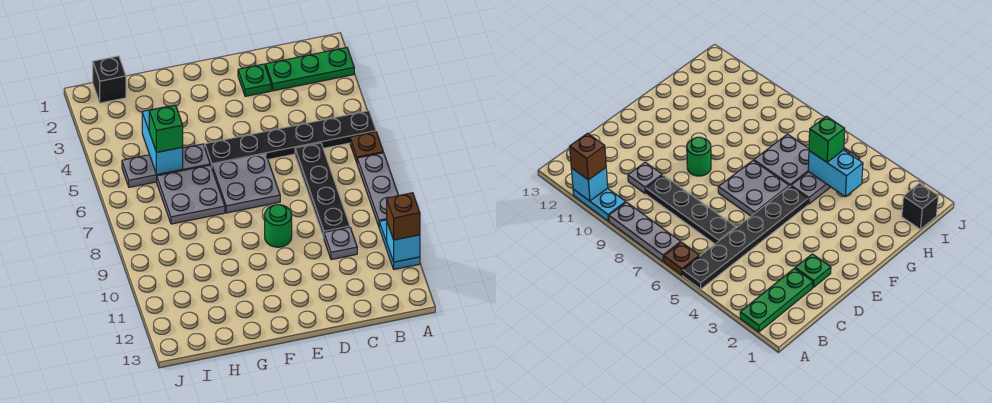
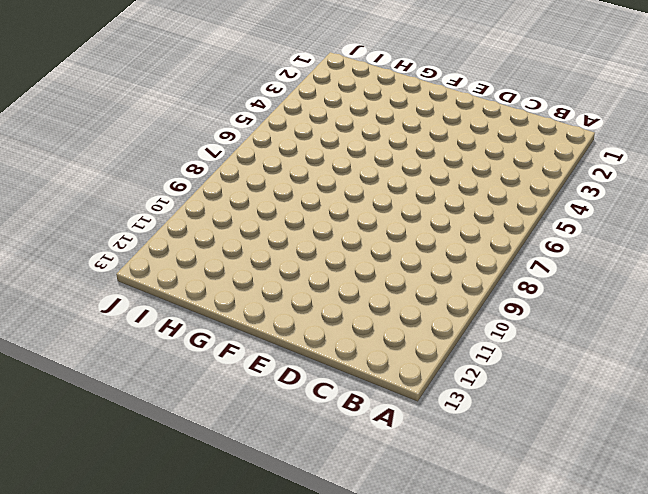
none -> green 1x3 plate [266,48,354,91]
none -> black 1x6 plate [205,111,376,167]
none -> brown 1x1 plate [350,132,383,162]

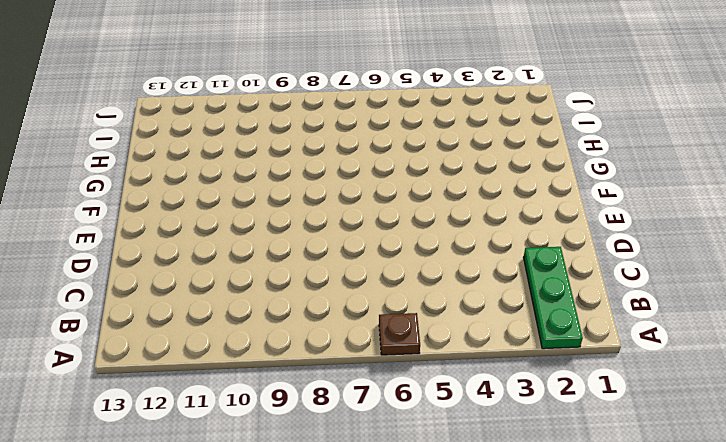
none -> black 1x6 plate [205,111,376,167]
none -> grey 1x3 plate [357,153,399,226]
none -> cyan 1x2 plate [379,220,420,269]

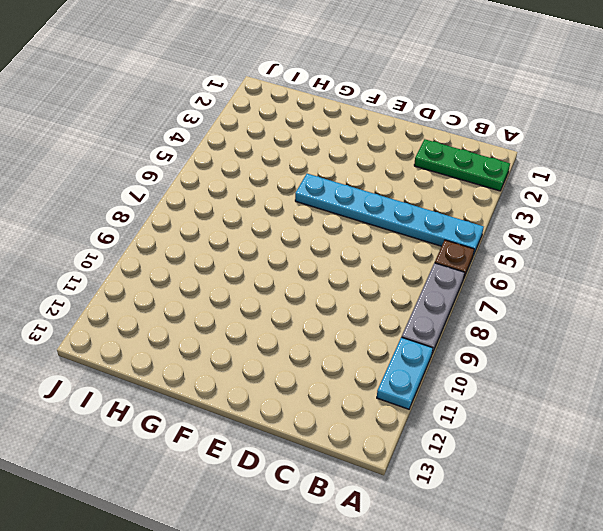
cyan 1x6 plate [295,174,484,255] -> black 1x6 plate [205,111,376,167]
none -> black 1x4 plate [295,143,350,238]
none -> grey 1x1 plate [324,227,357,260]
none -> green 1x1 plate [238,64,271,96]

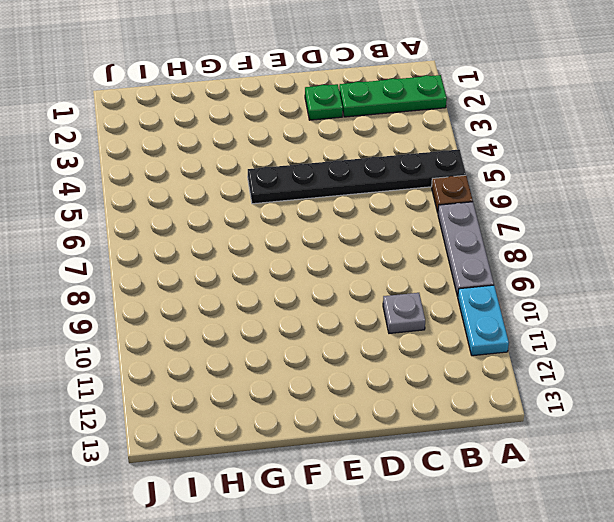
none -> black 1x4 plate [295,143,350,238]
none -> grey 2x2 plate [212,154,280,213]
none -> green 1x1 round brick [265,205,292,247]

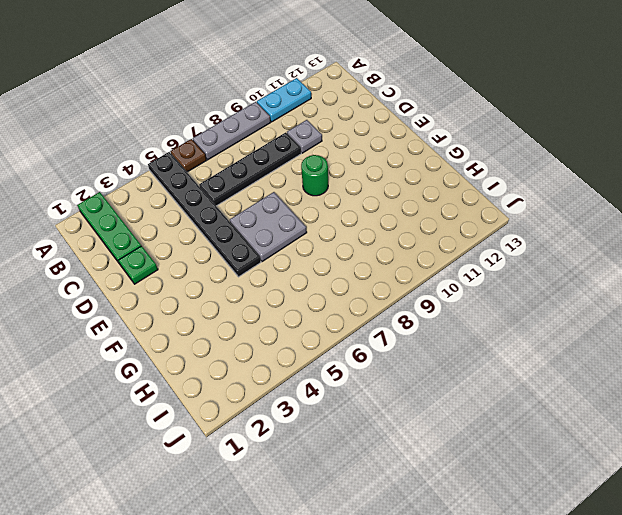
none -> grey 1x3 plate [122,144,210,187]
none -> grey 2x2 plate [157,165,225,224]
none -> black 1x1 brick [93,56,126,103]

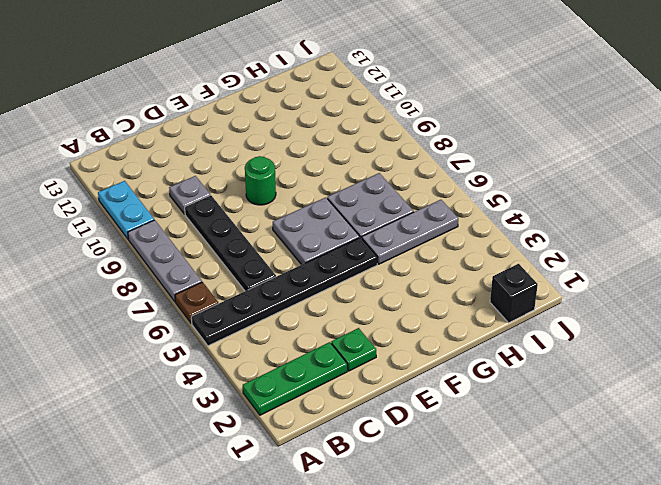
none -> cyan 1x1 brick [387,223,420,262]
none -> cyan 1x2 brick [142,107,183,175]
none -> brown 1x1 brick [387,193,420,240]

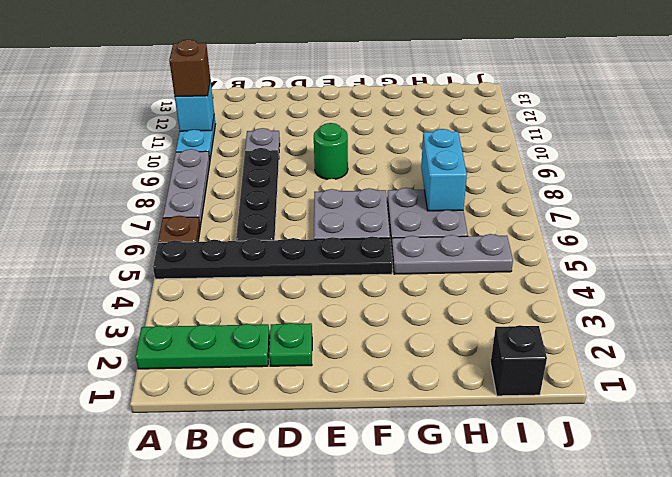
cyan 1x2 brick [421,129,467,211] -> cyan 1x2 brick moved to [142,107,183,175]
none -> green 1x1 brick [149,105,183,152]

